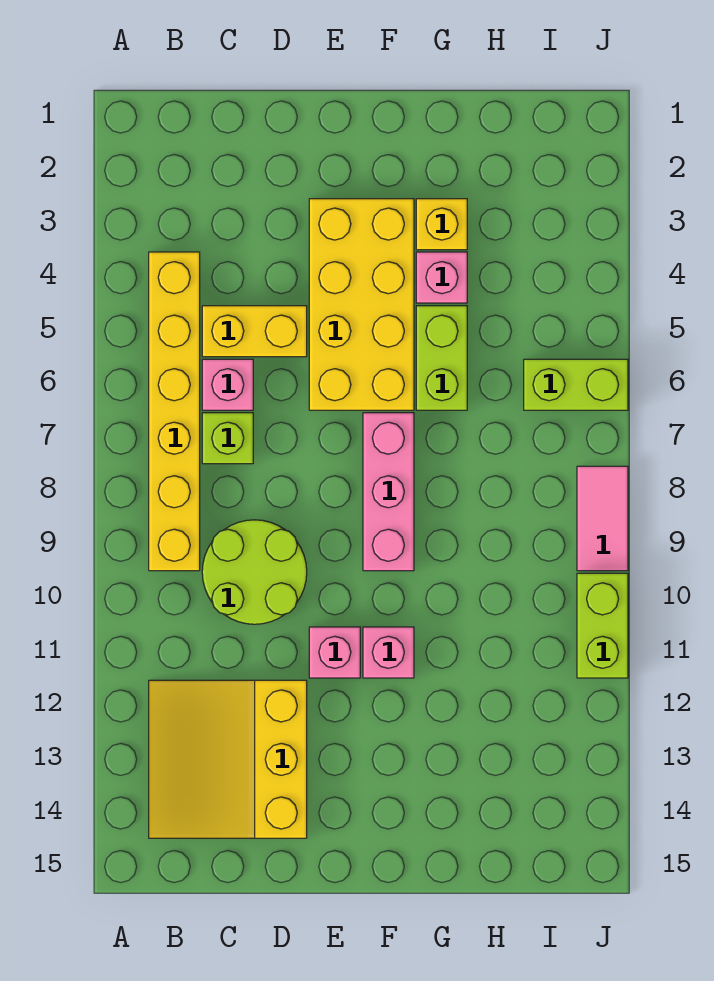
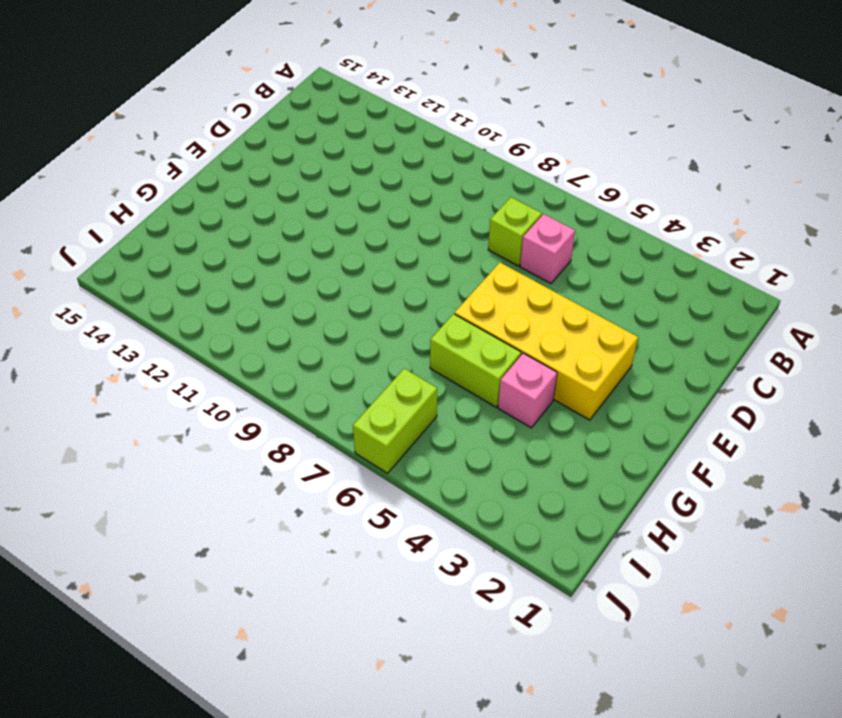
none -> yellow 1x6 brick [149,252,200,571]
none -> yellow 3x3 slope [149,680,307,838]
none -> yellow 1x2 brick [202,306,307,357]

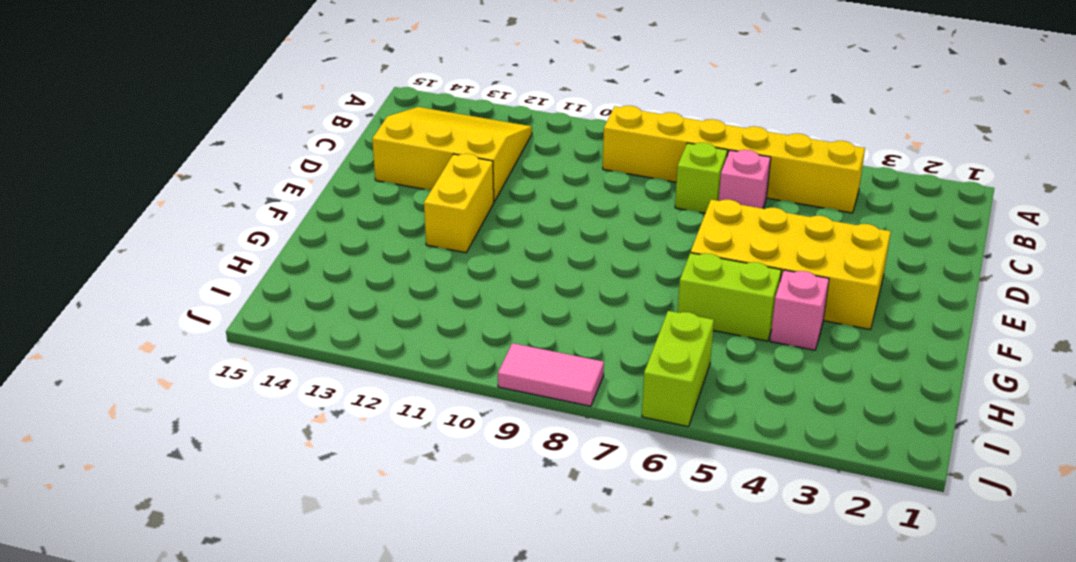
yellow 1x2 brick [424,154,494,253] -> yellow 1x2 brick moved to [202,306,307,357]
none -> lime 2x2 round brick [202,520,307,624]
none -> pink 1x1 brick [309,627,360,678]
none -> pink 1x3 brick [363,413,414,571]

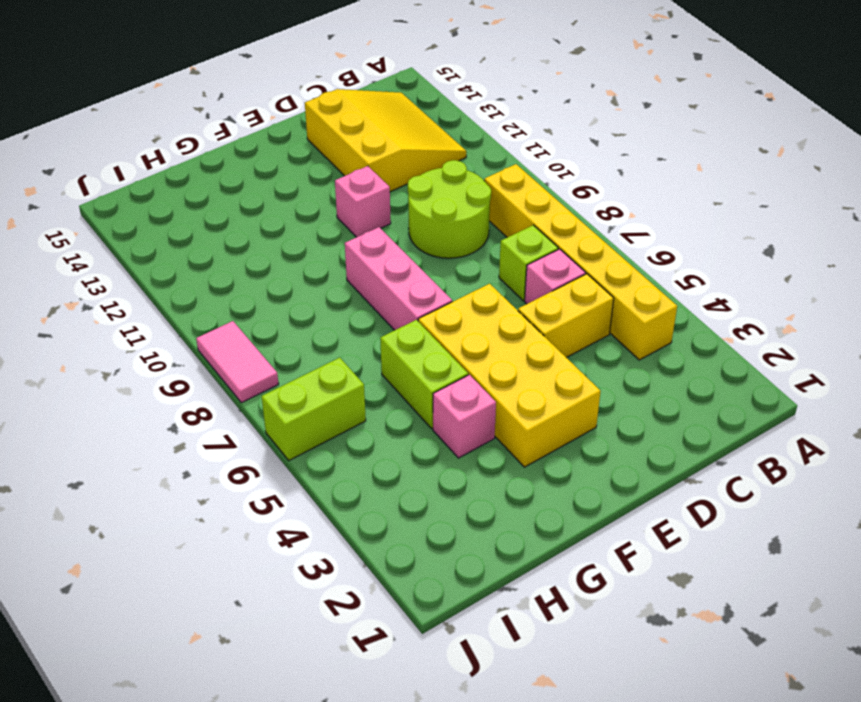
none -> pink 1x1 brick [363,627,414,678]
none -> yellow 1x1 brick [416,199,467,250]
none -> lime 1x2 brick [577,573,628,678]

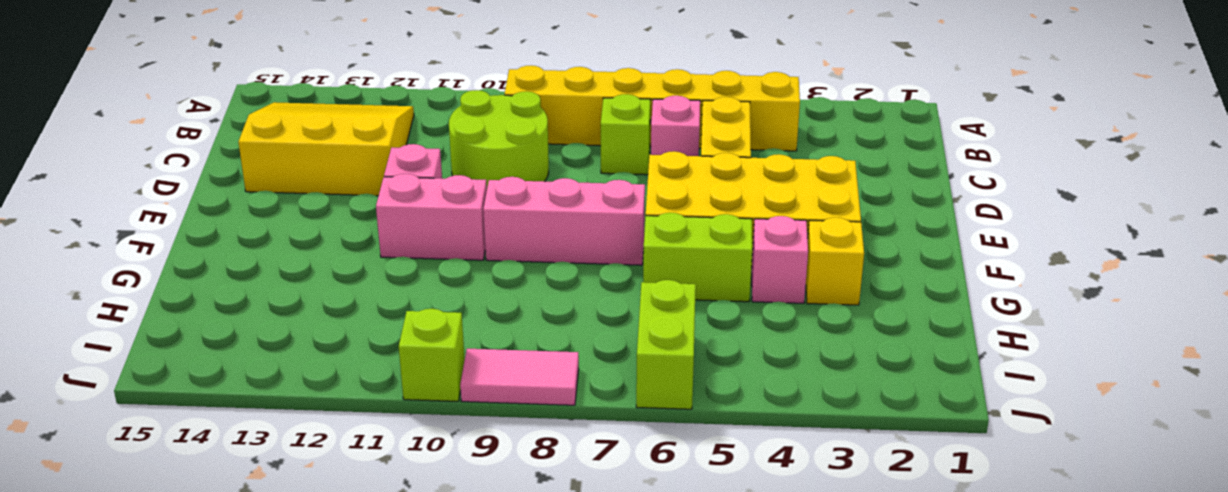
pink 1x2 brick [376,174,487,260] -> pink 1x1 brick [363,627,414,678]
lime 1x1 brick [399,309,465,401] -> lime 1x2 brick [577,573,628,678]

